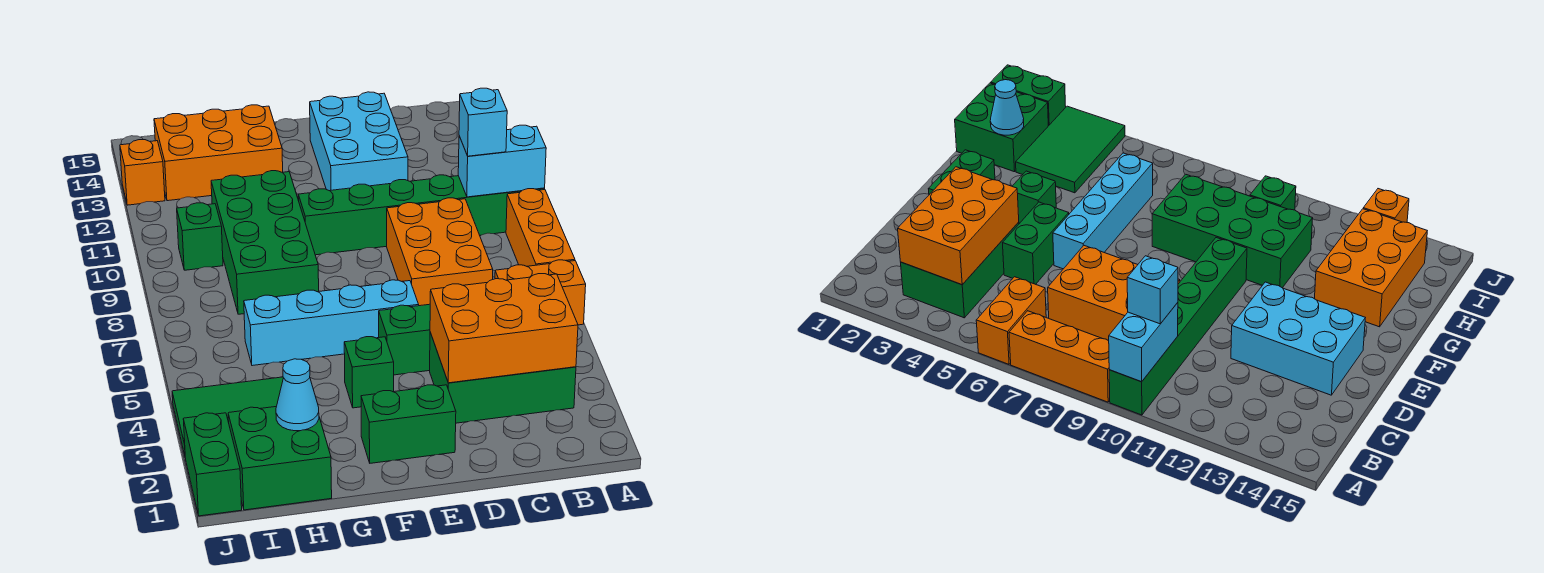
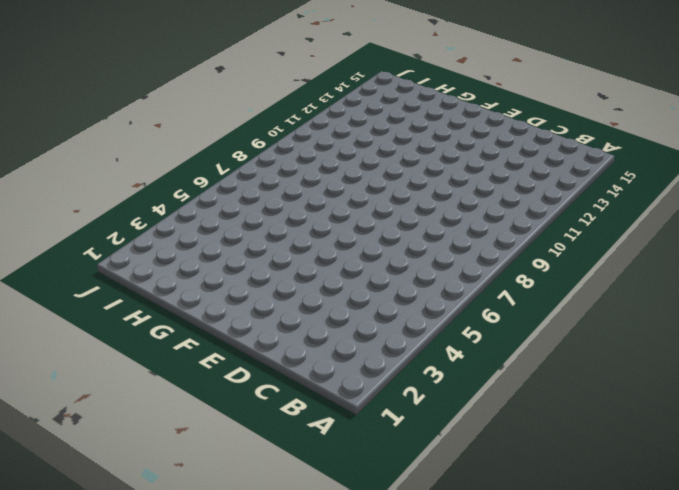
none -> orange 1x2 brick [495,260,586,325]
none -> orange 1x3 brick [506,189,575,266]
none -> green 1x6 brick [298,175,545,255]

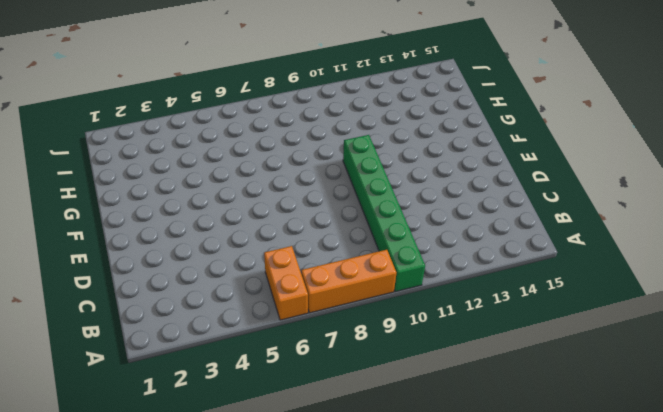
none -> green 2x3 brick [430,332,576,423]
none -> orange 2x3 brick [387,198,493,306]
none -> green 1x2 brick [379,304,430,375]

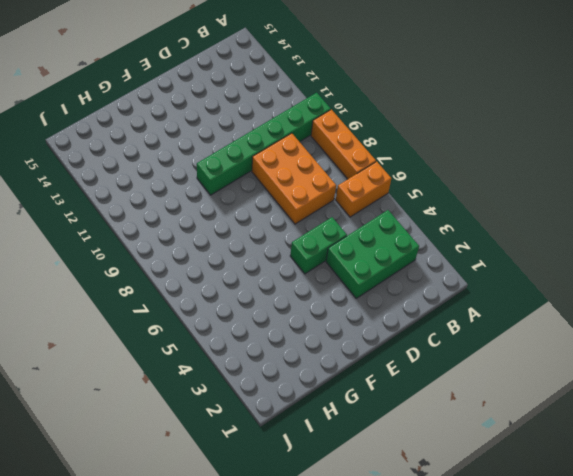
none -> cyan 2x3 brick [310,92,408,191]
none -> green 1x2 brick [361,385,456,463]
none -> cyan 1x4 brick [244,280,419,366]

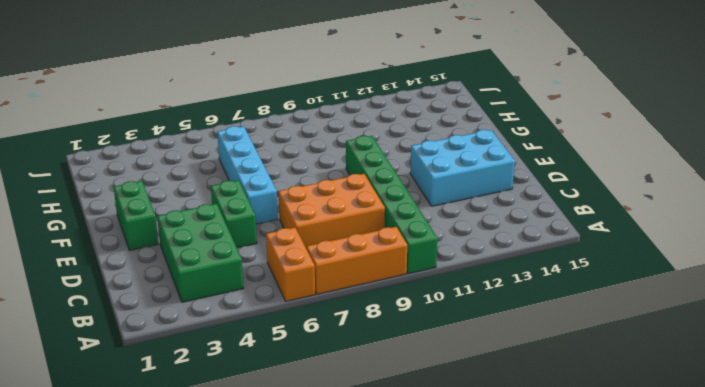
none -> green 1x1 brick [344,337,394,408]
none -> green 2x4 brick [211,171,319,314]
none -> orange 2x3 brick [154,105,283,201]

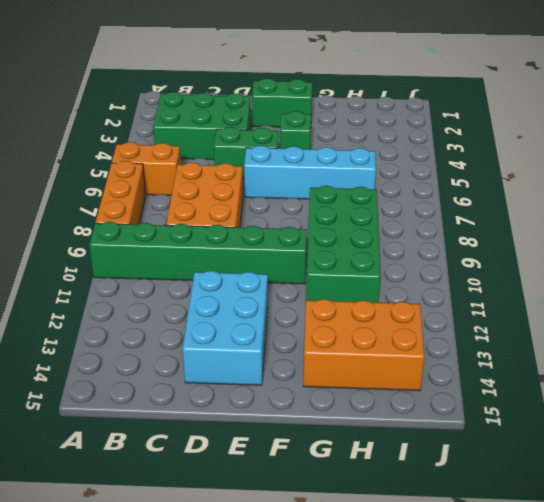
none -> green 2x2 brick [228,407,332,510]
none -> green 2x3 tile [172,377,283,455]
none -> green 1x1 brick [177,203,223,270]

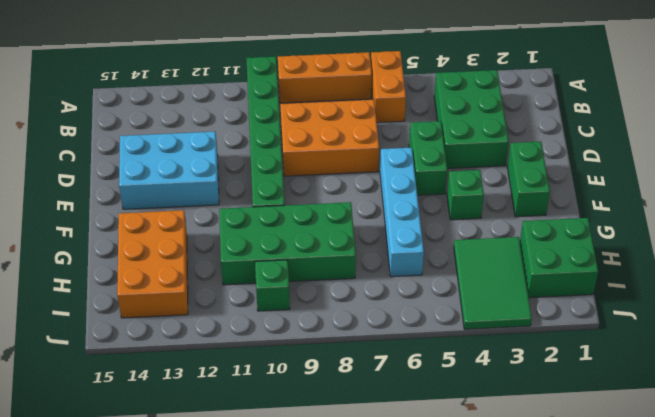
none -> green 1x2 brick [183,413,242,516]
none -> orange 1x1 brick [120,140,165,205]
none -> cyan 1x2 brick [458,125,546,197]

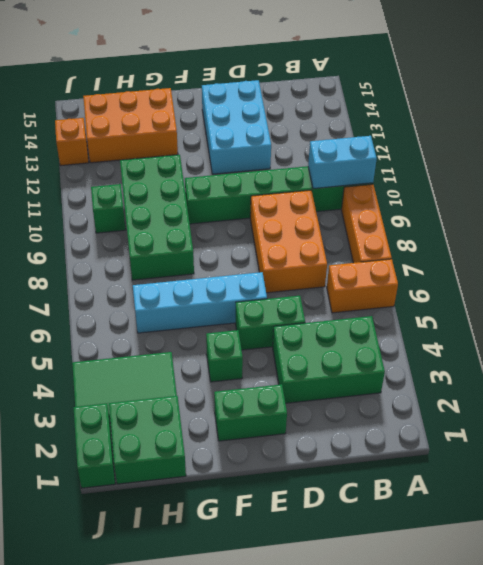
none -> orange 2x3 brick [430,274,578,383]
none -> cyan 1x1 cone [276,359,319,431]
none -> cyan 1x1 brick [459,88,507,156]

